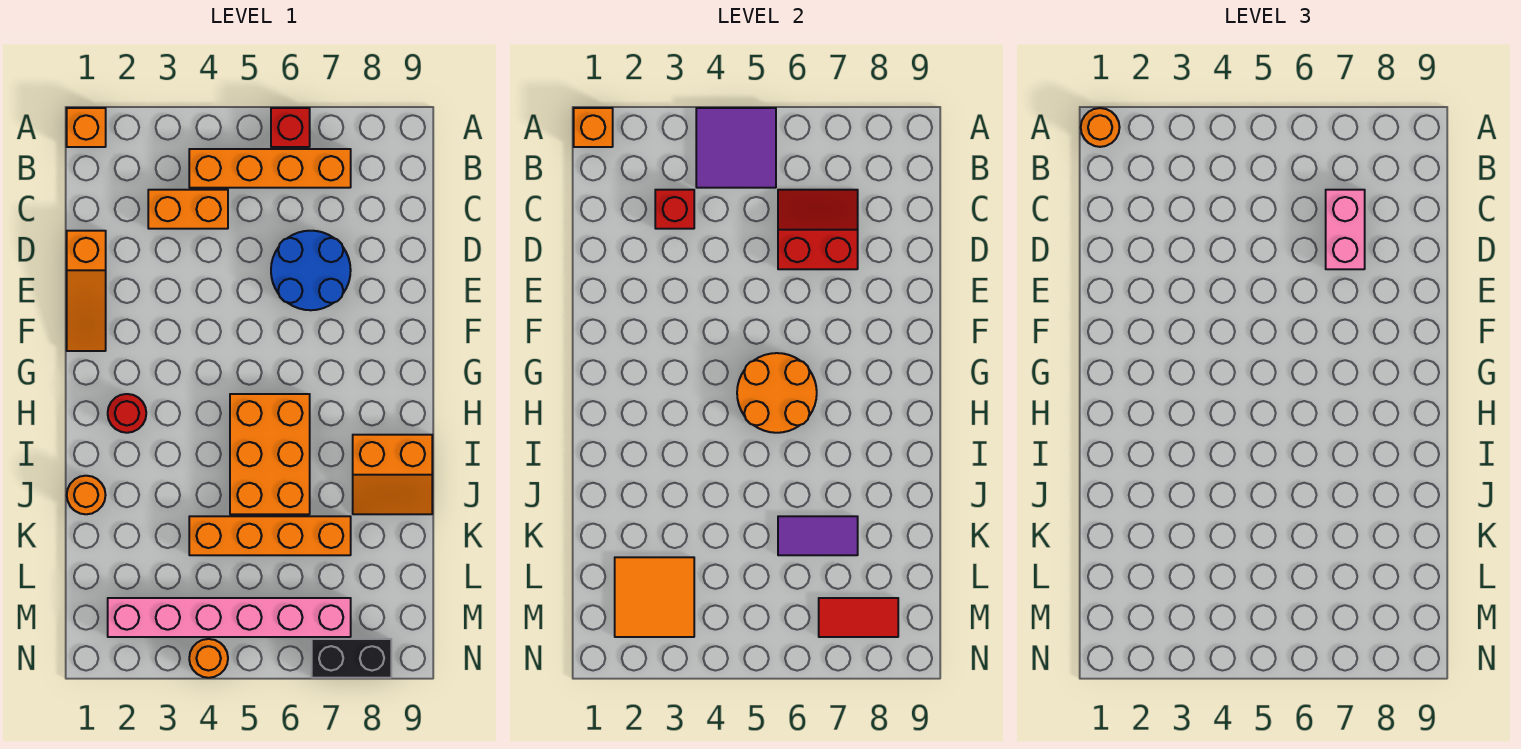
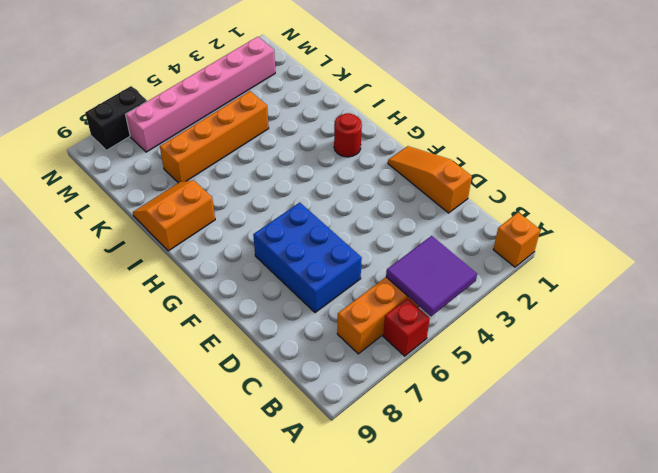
blue 2x3 brick [253,202,362,313] -> blue 2x2 round brick [271,231,351,310]
none -> orange 1x2 brick [148,190,228,229]
none -> orange 2x3 brick [230,394,310,514]
none -> orange 1x1 round brick [67,476,106,514]

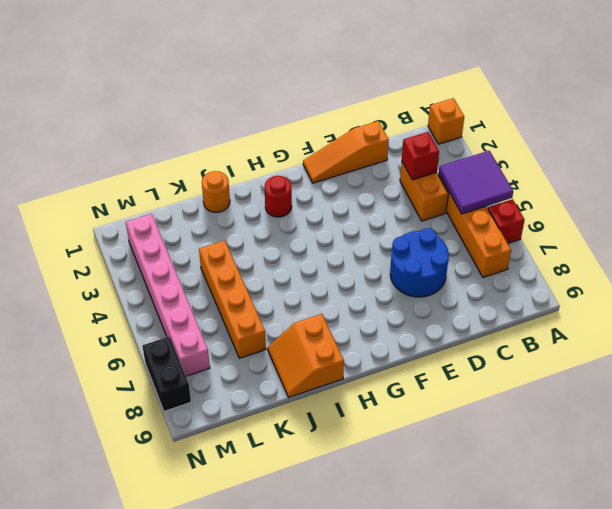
none -> orange 2x3 brick [230,394,310,514]
none -> orange 1x1 round brick [189,639,228,678]
none -> orange 1x1 brick [574,108,613,147]

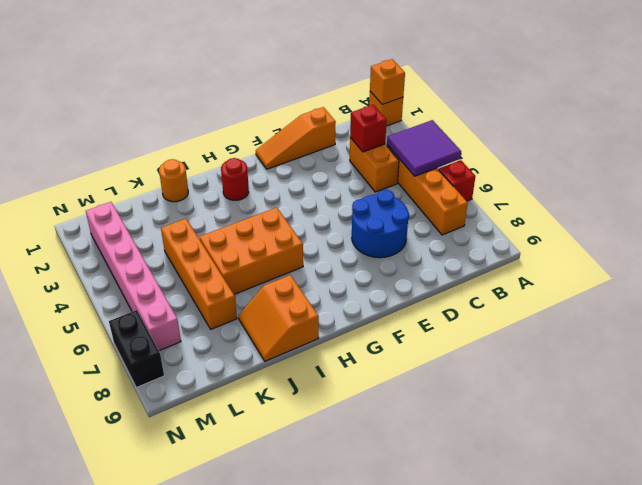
none -> orange 1x1 round brick [189,639,228,678]
none -> red 2x2 slope [778,190,858,269]
none -> orange 2x2 round brick [737,353,817,433]

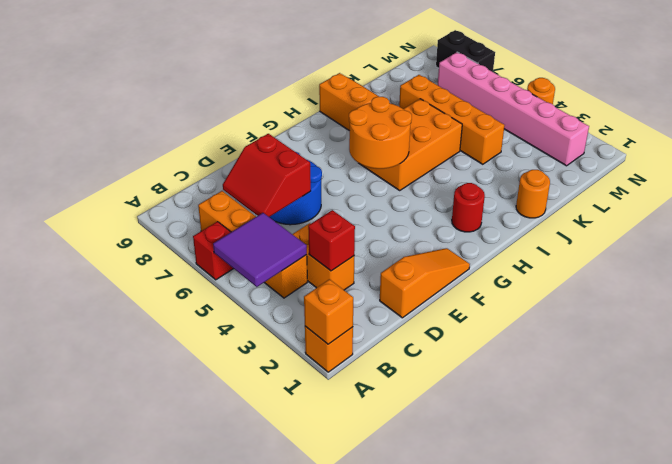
none -> purple 1x2 tile [778,516,858,555]
none -> orange 2x2 tile [615,557,694,637]
none -> red 1x2 tile [819,598,898,637]

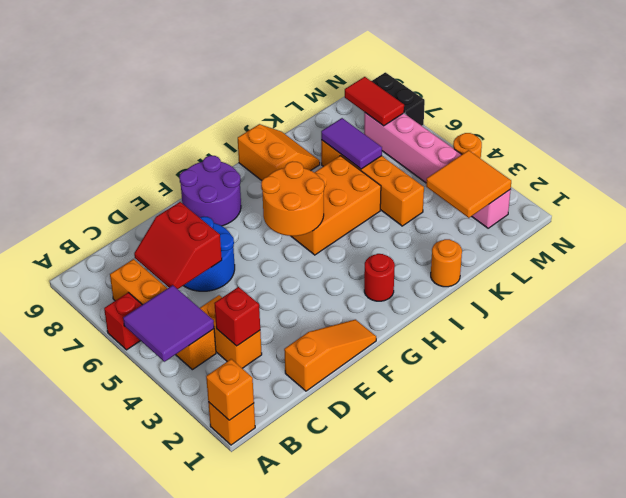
purple 2x2 round brick [179,156,241,226] -> none
none -> orange 1x1 round brick [1081,108,1120,147]
none -> pink 1x2 brick [1326,190,1365,269]

